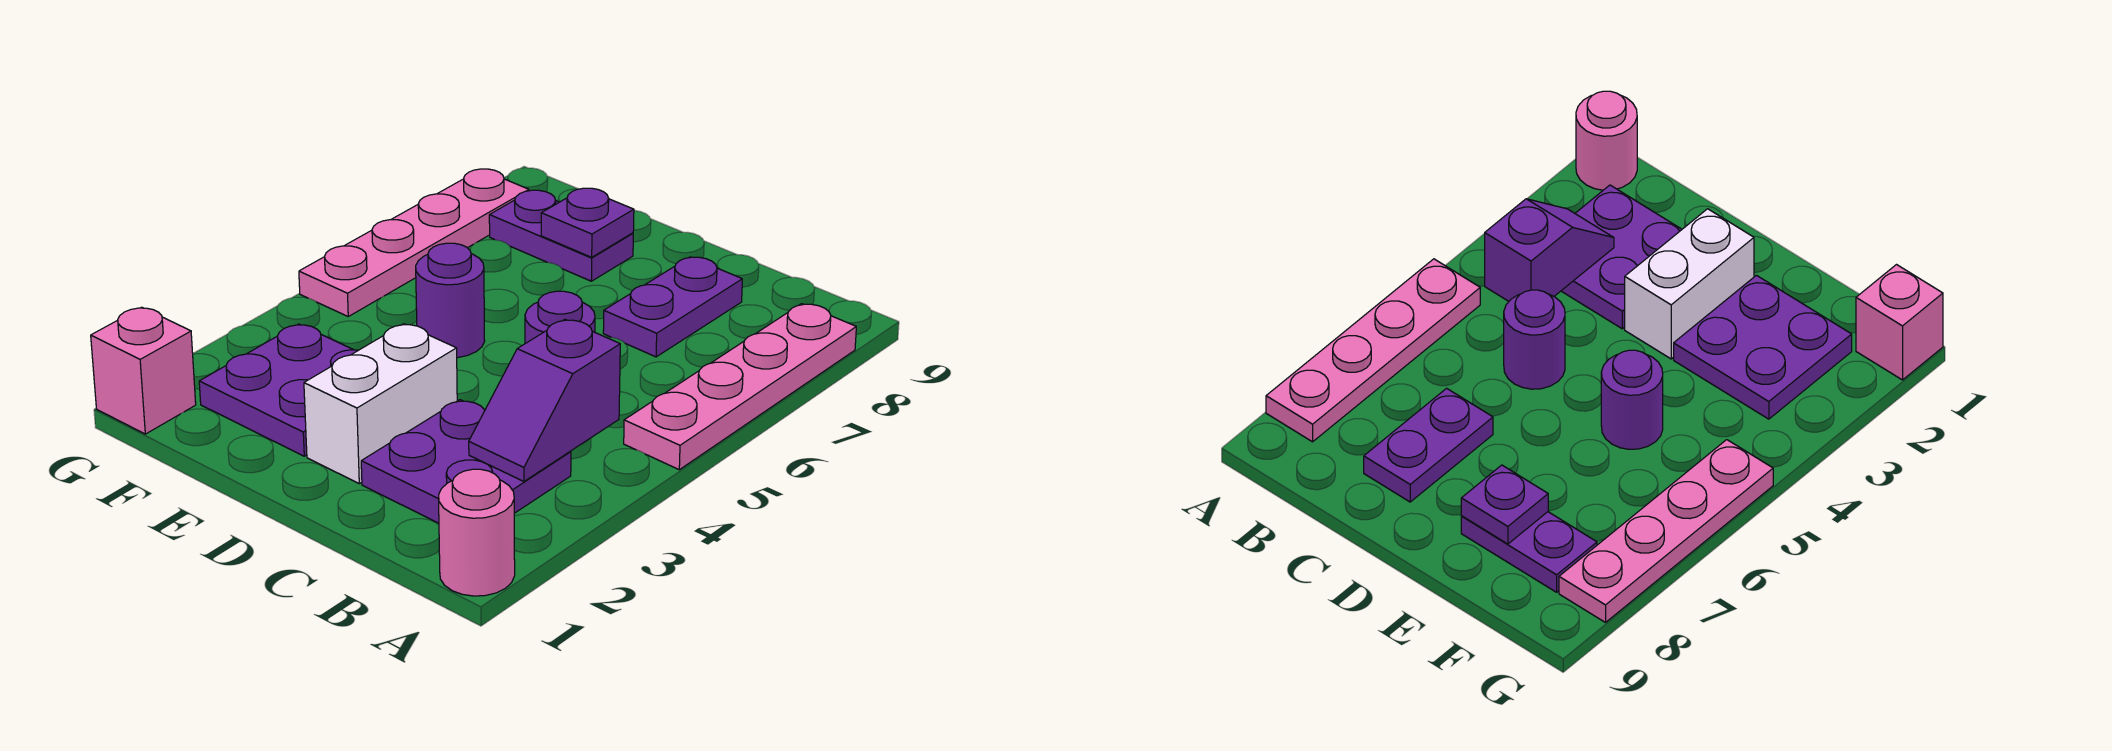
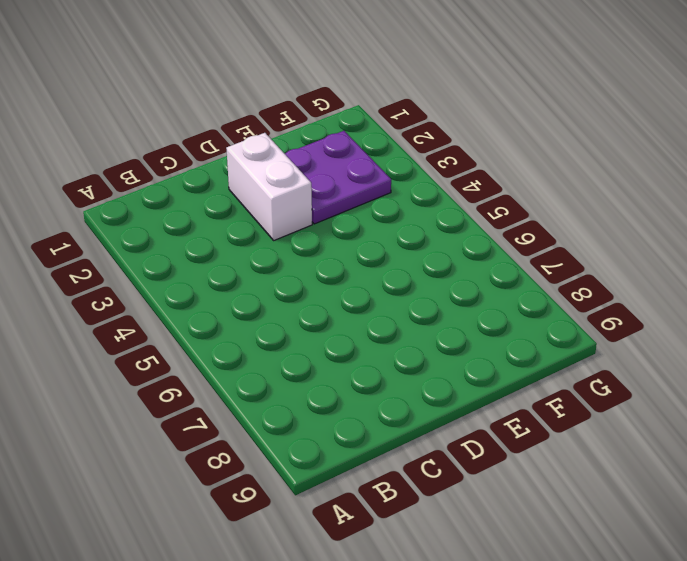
none -> pink 1x1 round brick [439,469,515,596]
none -> pink 1x4 plate [624,304,856,470]
none -> purple 2x2 plate [361,400,571,523]

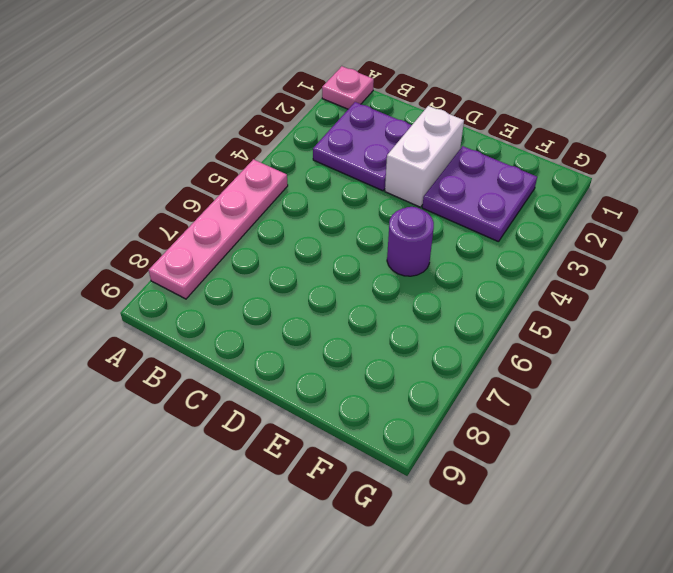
pink 1x1 plate [322,66,374,109] -> pink 1x1 round brick [439,469,515,596]
none -> purple 1x1 round brick [525,291,595,344]
none -> purple 1x2 plate [603,257,742,357]
none -> purple 1x2 plate [489,190,633,281]

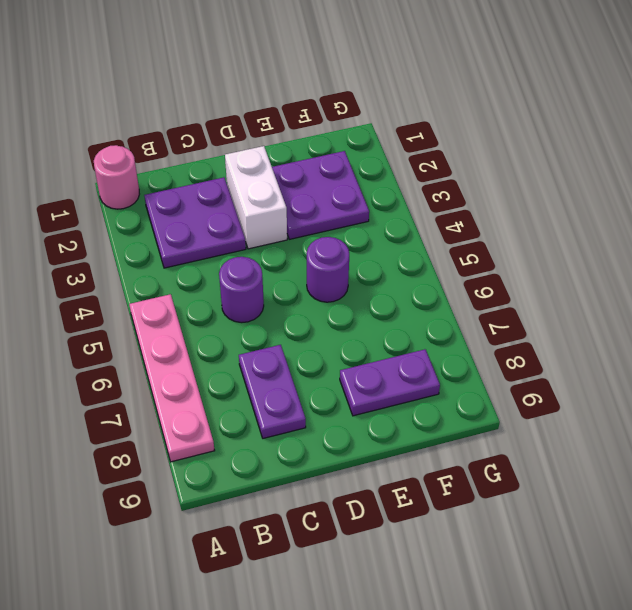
none -> pink 1x1 brick [91,307,196,434]
none -> pink 1x4 plate [299,169,529,316]
none -> purple 1x2 slope [469,319,620,481]

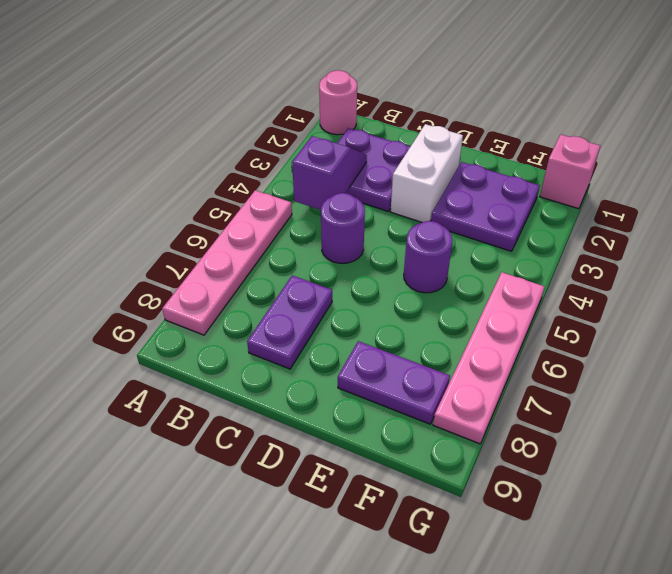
none -> purple 1x1 plate [541,188,634,257]

